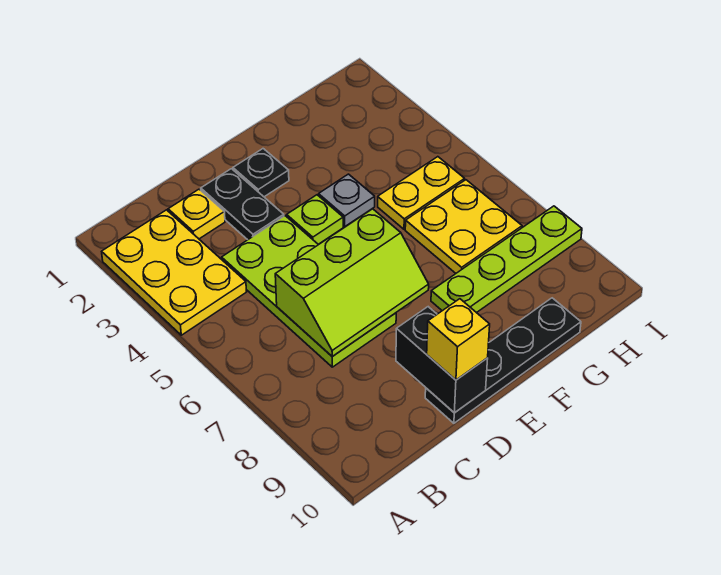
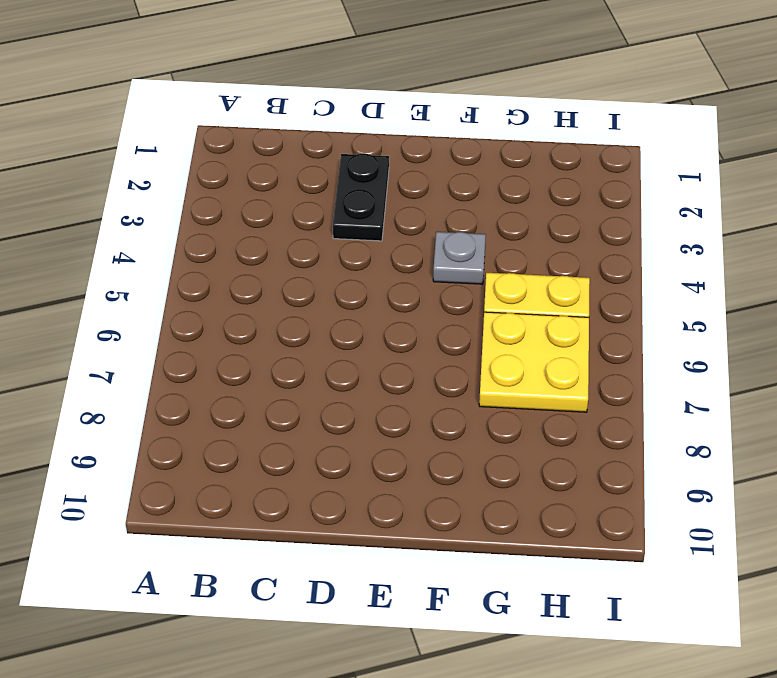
none -> yellow 2x3 plate [102,210,247,335]
none -> yellow 1x1 plate [168,189,225,239]
none -> lime 2x4 plate [222,216,396,367]

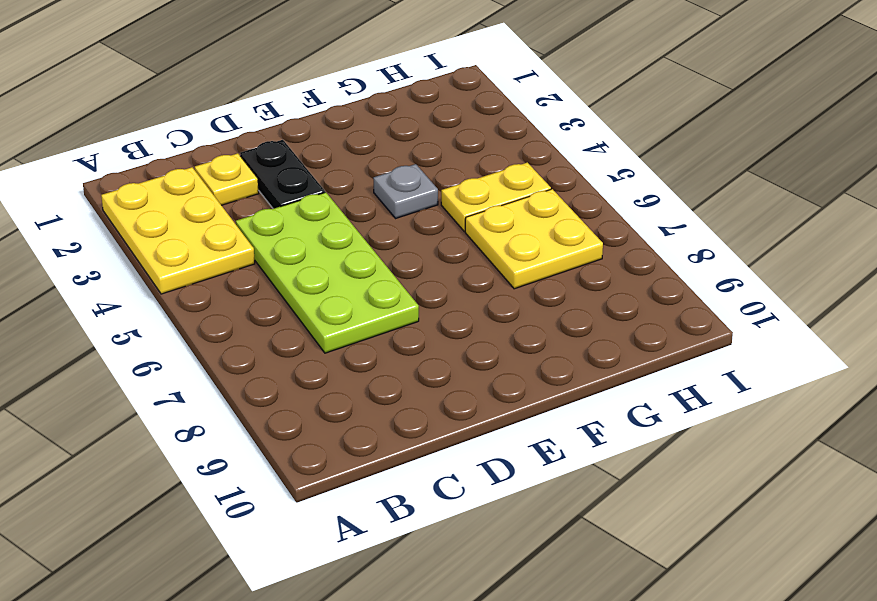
none -> black 1x4 plate [425,298,581,423]
none -> black 1x1 plate [233,149,289,197]
none -> lime 1x1 plate [287,195,343,244]

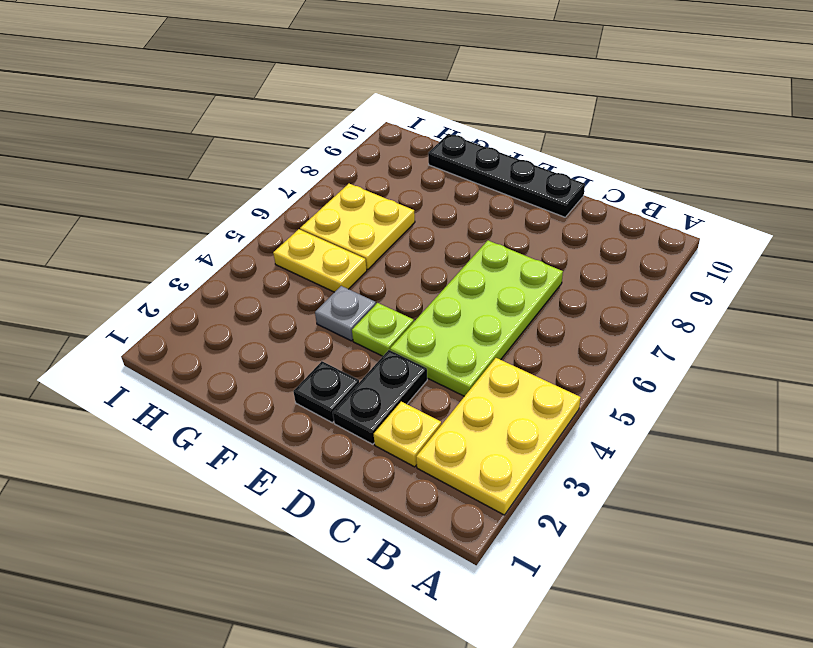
none -> lime 1x4 plate [431,206,582,313]
none -> lime 2x3 slope [275,209,429,356]
none -> black 1x2 brick [396,307,488,413]

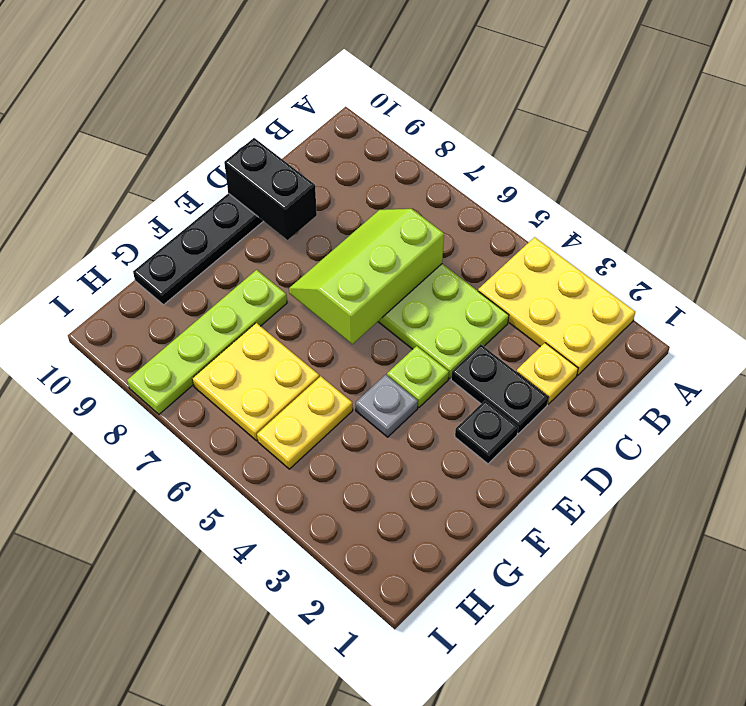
none -> yellow 1x1 brick [427,299,490,380]

